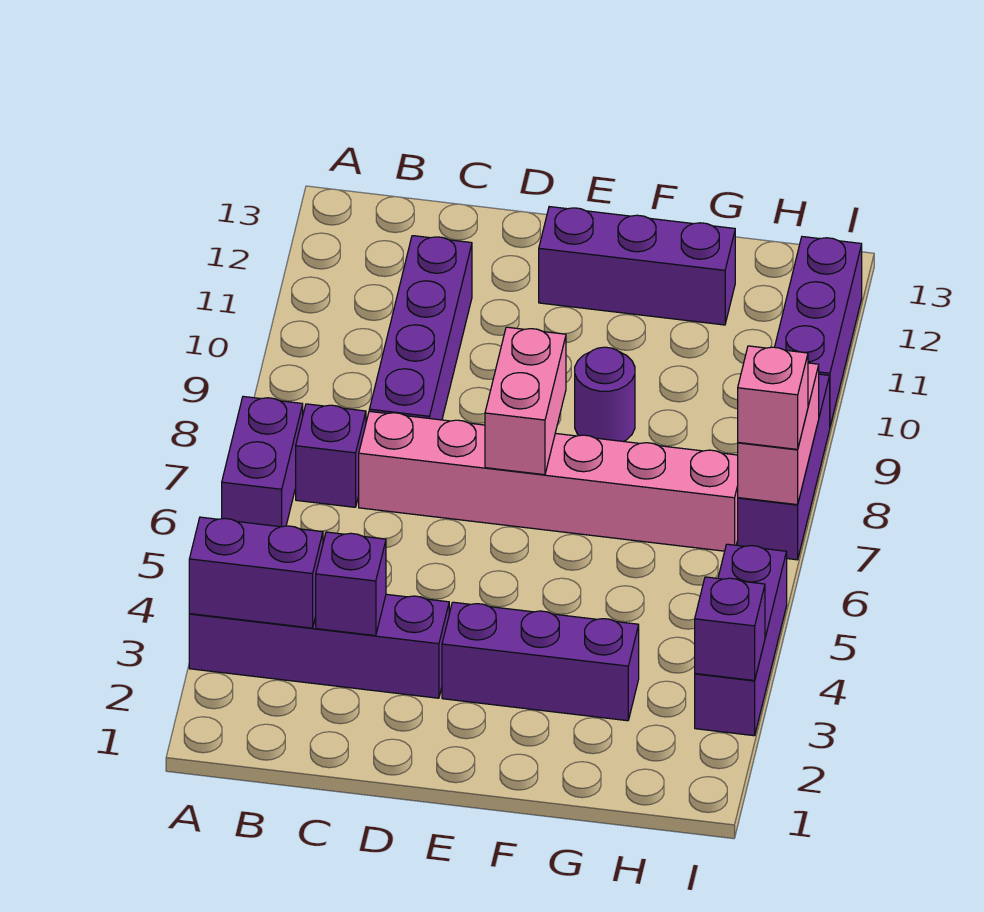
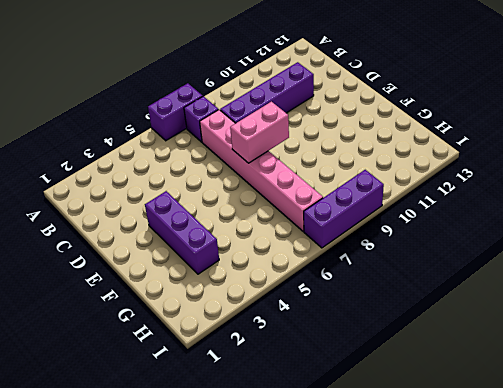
none -> purple 1x4 brick [189,594,449,698]
none -> purple 1x3 brick [539,207,735,325]
none -> purple 1x1 round brick [575,347,635,441]

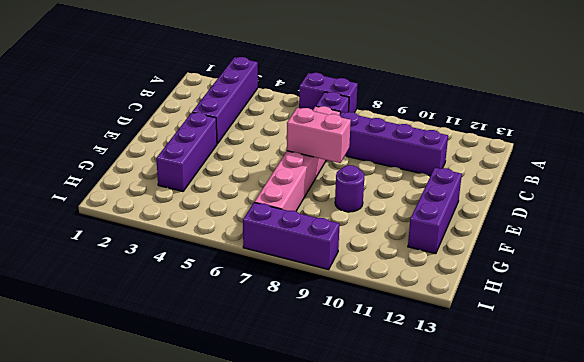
none -> purple 1x3 brick [695,544,787,736]
none -> purple 1x3 brick [775,237,862,426]
none -> purple 1x2 brick [189,517,323,628]

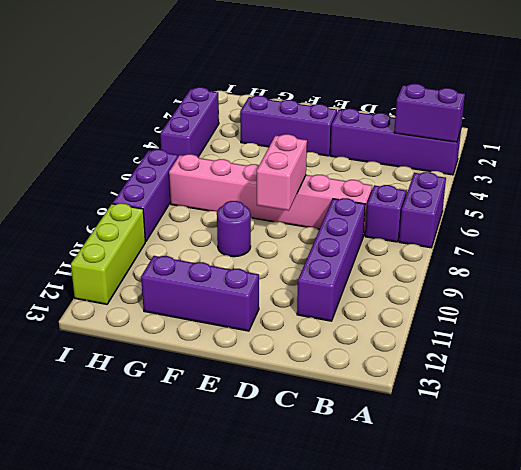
lime 1x3 brick [71,203,145,304] -> purple 1x3 brick [775,237,862,426]
none -> purple 1x1 brick [316,532,386,636]
none -> purple 1x1 brick [695,577,765,680]
none -> pink 1x2 brick [738,363,819,505]

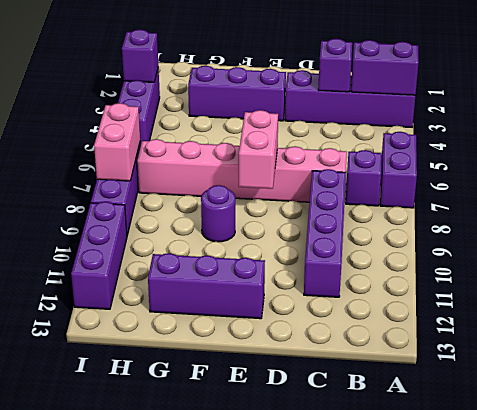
none -> pink 1x1 brick [738,346,808,449]

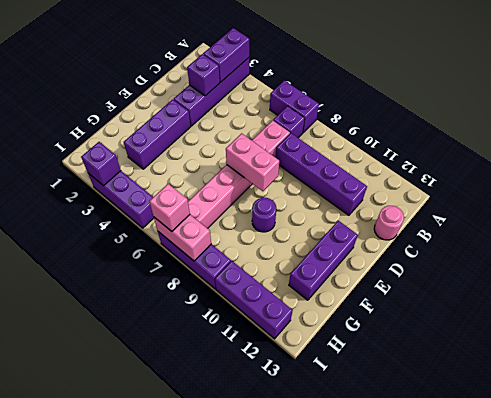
pink 1x1 round brick [374,206,404,240] -> none

